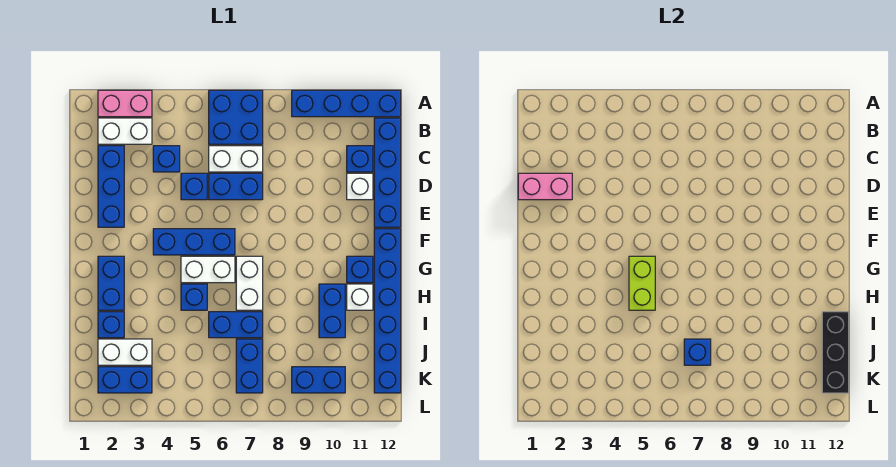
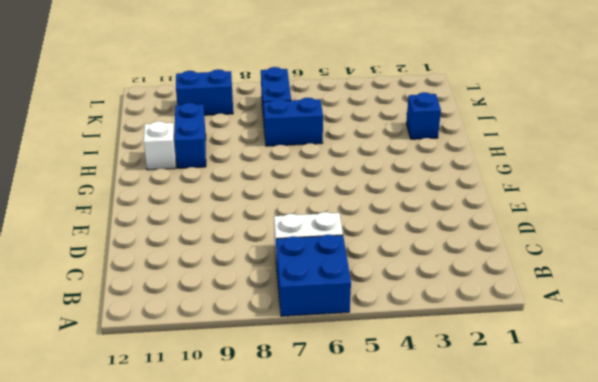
none -> pink 1x2 brick [98,90,152,117]
none -> blue 1x4 brick [292,90,401,117]
none -> white 1x2 brick [98,118,152,144]
none -> blue 1x4 brick [374,118,401,227]

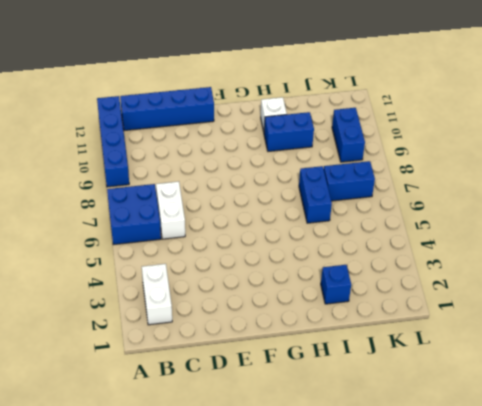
none -> pink 1x2 brick [98,90,152,117]
none -> blue 1x3 brick [98,146,124,227]
none -> blue 1x1 brick [153,146,180,172]
none -> blue 1x1 brick [347,146,373,172]

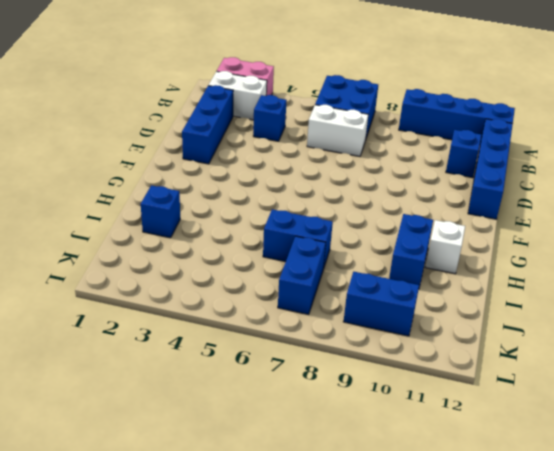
none -> blue 1x1 brick [181,173,207,200]
none -> blue 1x2 brick [209,173,263,200]
none -> white 1x1 brick [347,173,373,200]
none -> blue 1x3 brick [153,229,235,255]

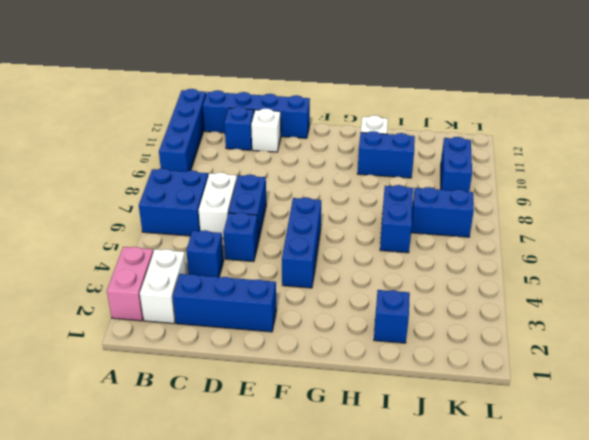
none -> blue 1x6 brick [374,229,401,393]
none -> blue 1x2 brick [98,256,124,310]
none -> white 1x2 brick [181,256,235,283]
none -> white 1x2 brick [236,256,263,310]

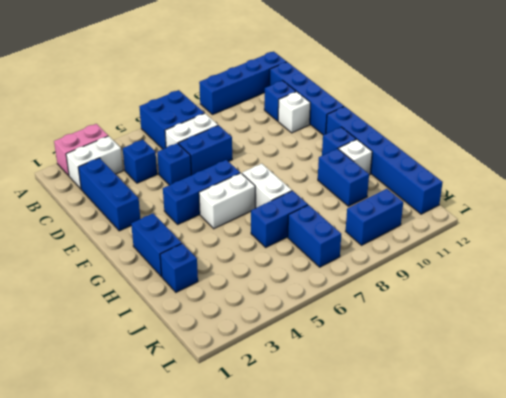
none -> blue 1x1 brick [181,284,207,310]
none -> white 1x2 brick [98,339,152,365]
none -> blue 1x2 brick [98,367,152,393]
none -> pink 1x2 brick [518,173,572,200]

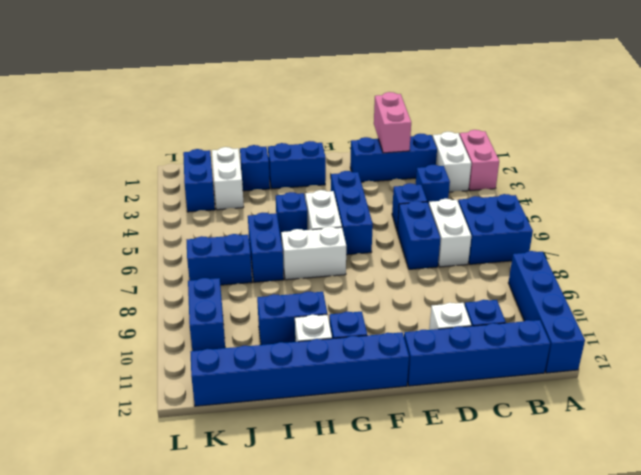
none -> lime 1x2 brick [629,256,655,310]
none -> black 1x3 brick [822,312,849,393]
none -> blue 1x1 brick [684,339,711,365]

